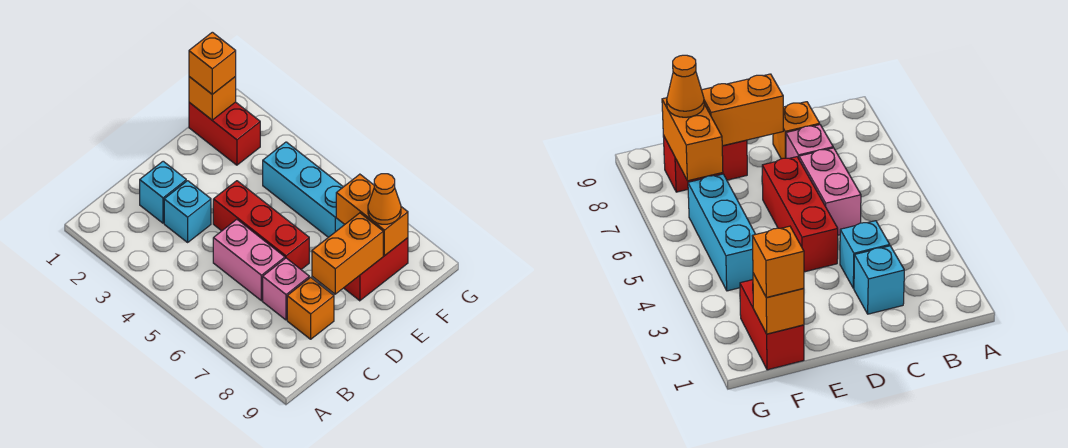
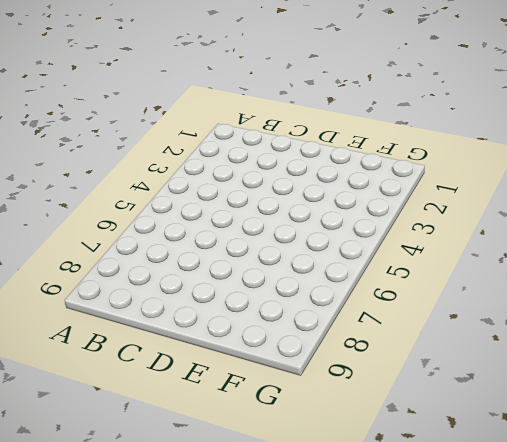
none -> cyan 1x1 brick [140,161,186,223]
none -> cyan 1x1 brick [164,181,211,242]
none -> pink 1x2 brick [213,219,285,301]

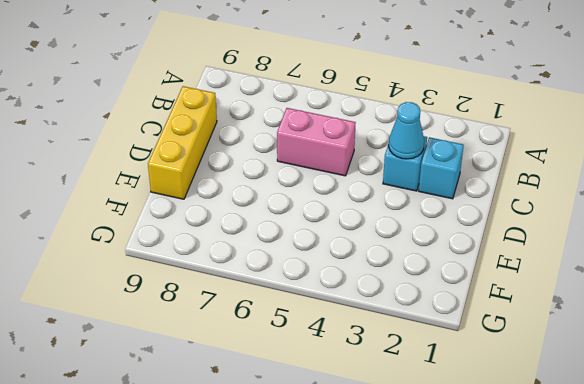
cyan 1x1 cone [389,102,424,159] -> none
yellow 1x3 brick [148,86,217,199] -> none
none -> pink 1x1 brick [263,258,309,320]
none -> orange 1x1 brick [287,277,334,339]
none -> red 1x3 brick [213,181,309,269]

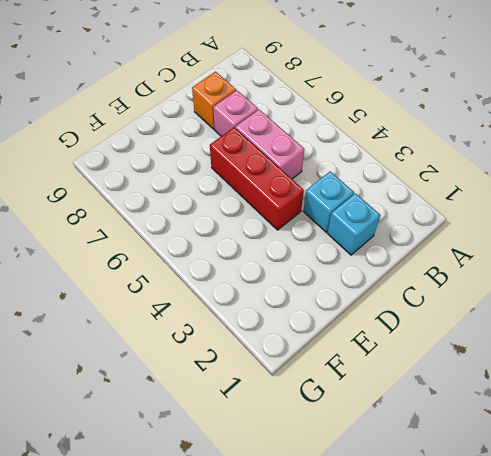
none -> red 1x2 brick [344,238,408,301]
none -> red 1x2 brick [189,102,260,165]
none -> cyan 1x3 brick [263,142,345,237]

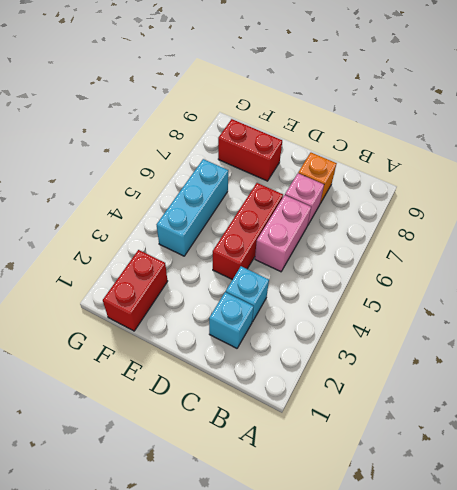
none -> orange 1x2 brick [312,213,383,294]
none -> orange 1x1 brick [189,77,236,120]
none -> orange 1x2 brick [336,174,408,256]

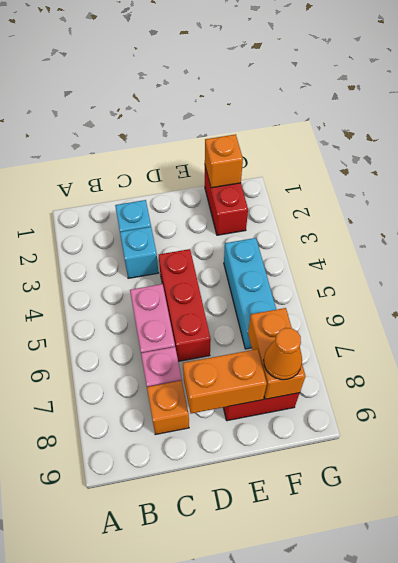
none -> orange 1x1 brick [189,32,236,94]

